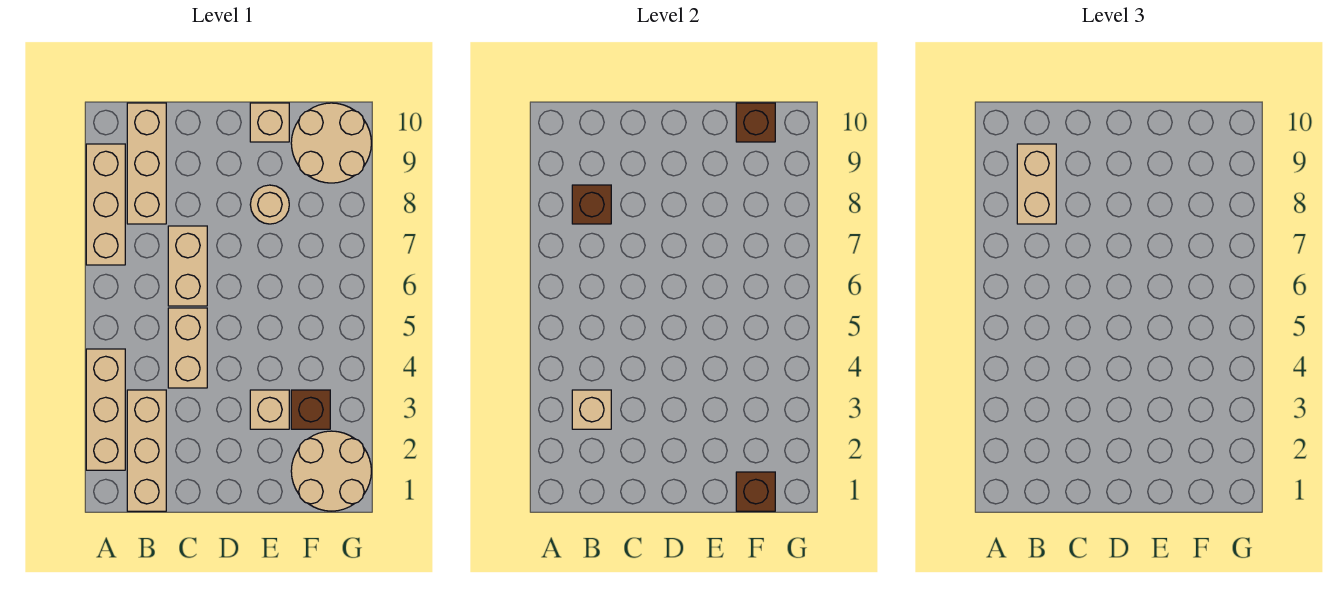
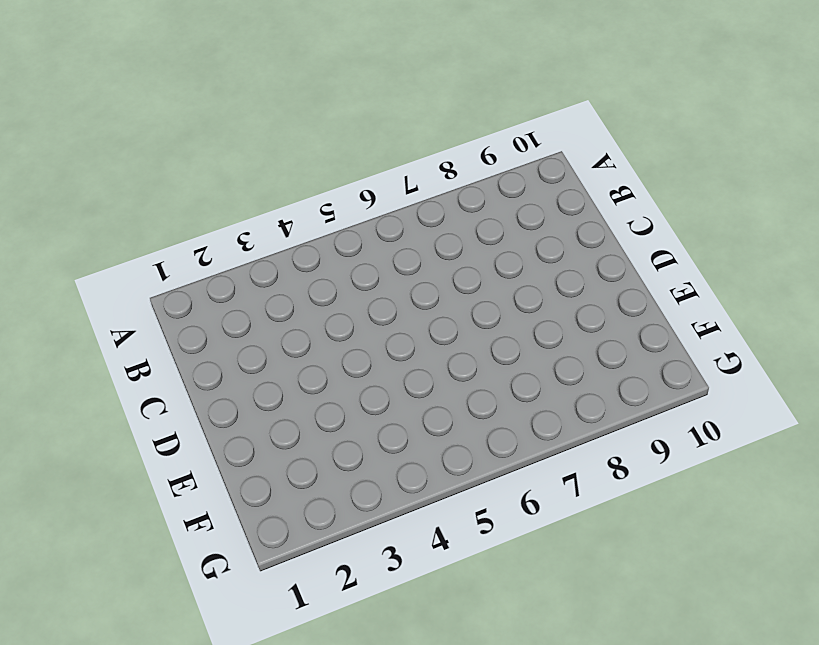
none -> tan 1x3 brick [86,349,125,470]
none -> tan 1x3 brick [86,144,125,265]
none -> tan 1x3 brick [127,390,166,511]

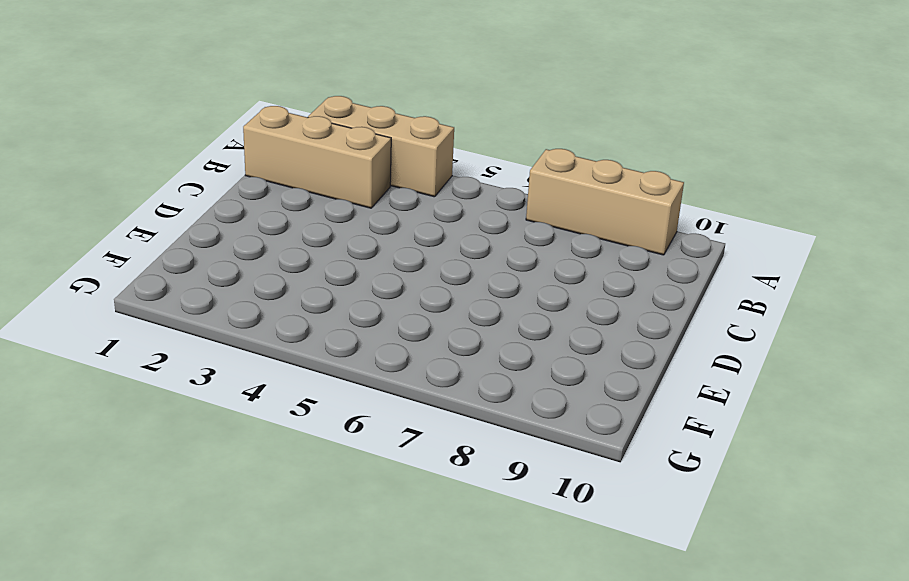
none -> tan 1x3 brick [127,103,166,224]
none -> tan 1x2 brick [168,308,207,388]
none -> tan 1x2 brick [168,226,207,306]

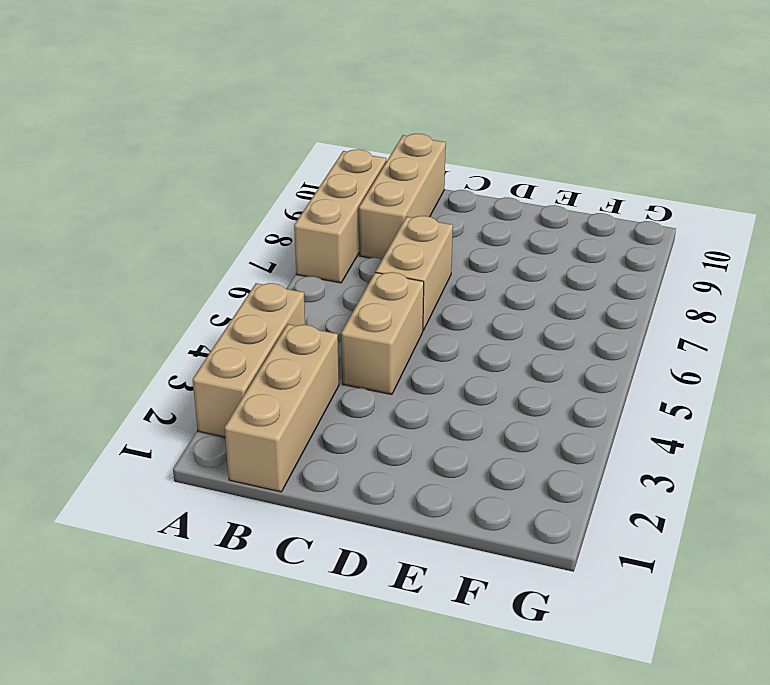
none -> tan 1x1 brick [250,390,289,429]
none -> tan 1x1 round brick [250,185,289,224]
none -> tan 1x1 brick [250,103,289,142]

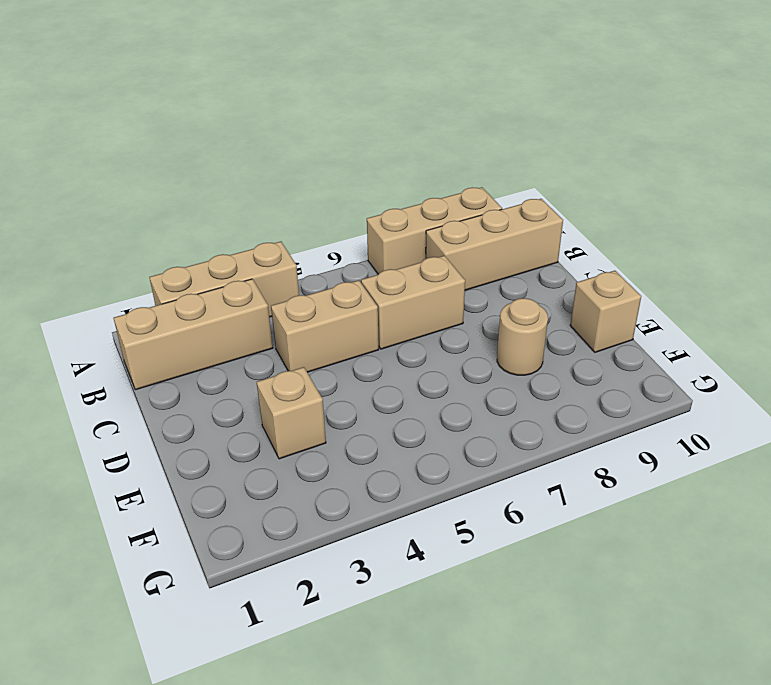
none -> tan 2x2 round brick [291,431,371,511]
none -> brown 1x1 brick [291,390,330,429]
none -> tan 2x2 round brick [291,103,371,183]

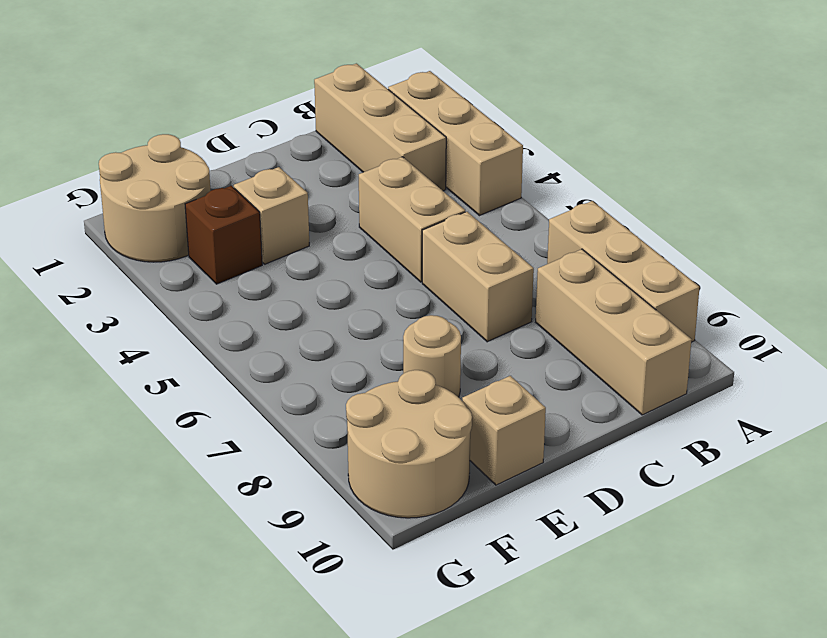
none -> tan 1x1 brick [572,390,611,429]
none -> brown 1x1 brick [572,185,611,224]
none -> brown 1x1 brick [736,472,775,511]

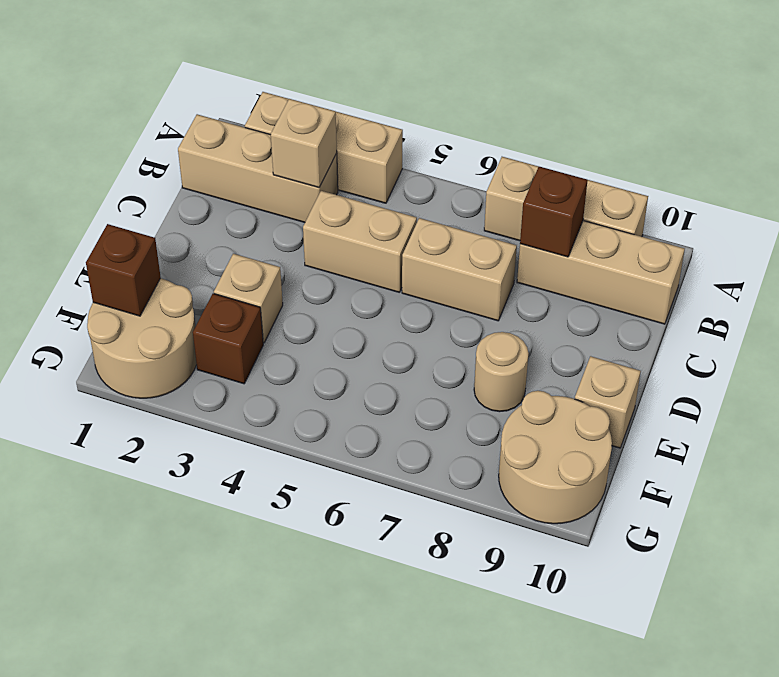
none -> brown 1x1 brick [736,103,775,142]
none -> tan 1x2 brick [1017,144,1056,224]

